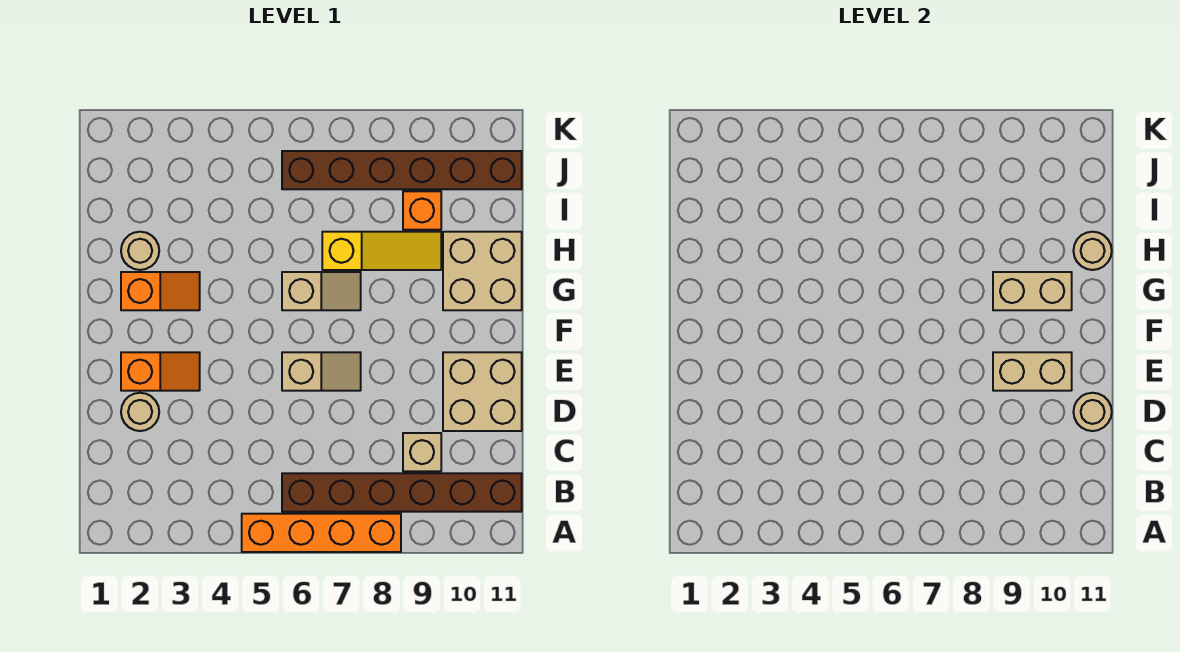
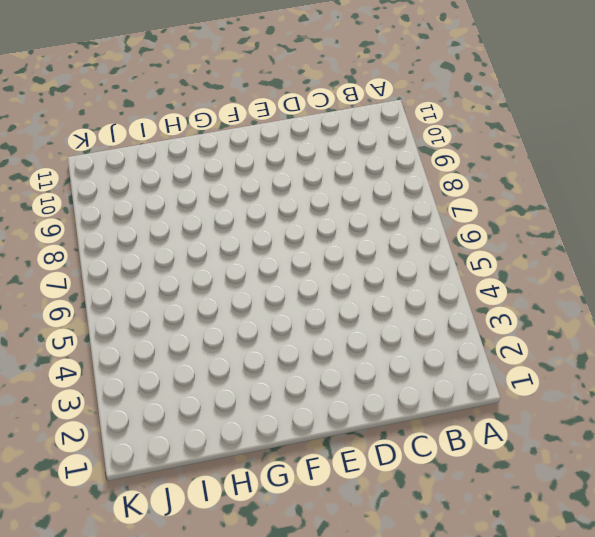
none -> orange 1x4 brick [242,514,401,552]
none -> brown 1x6 brick [282,473,522,512]
none -> tan 1x1 brick [403,433,441,471]

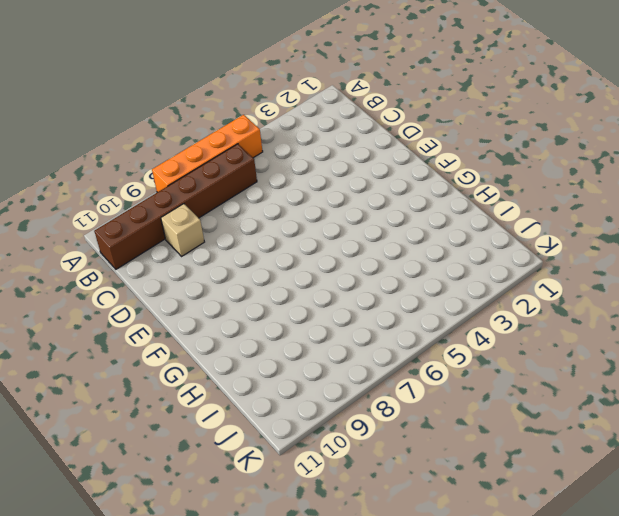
none -> tan 1x1 round brick [121,393,159,431]
none -> tan 2x2 brick [443,352,522,431]
none -> orange 1x2 slope [121,352,200,391]

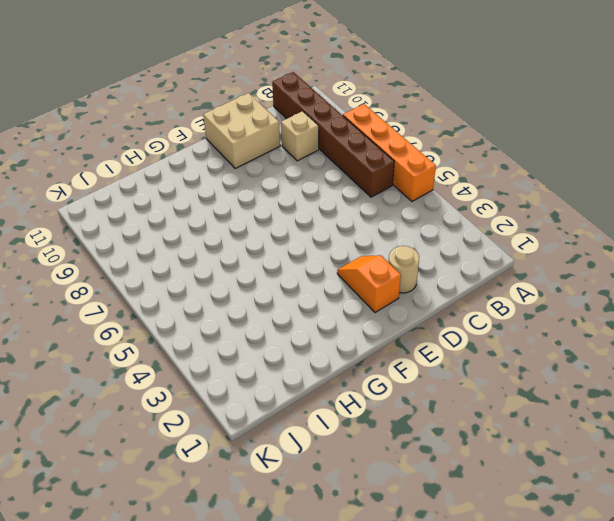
none -> tan 1x2 slope [282,352,361,391]
none -> orange 1x2 slope [121,272,200,310]
none -> tan 1x2 slope [282,272,361,310]

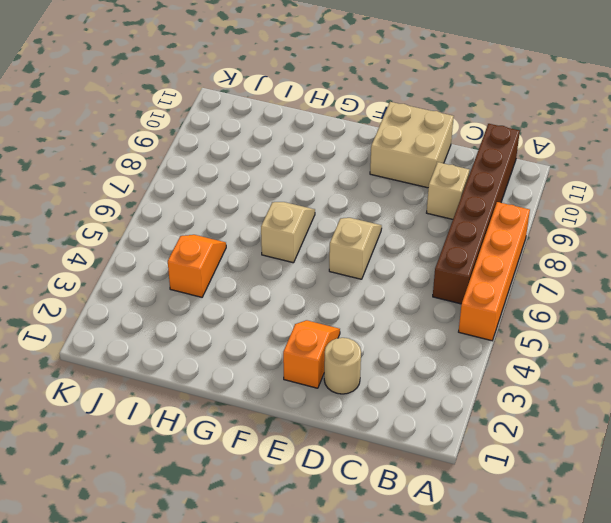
orange 1x2 slope [168,235,226,297] -> orange 1x2 slope moved to [121,272,200,310]
none -> tan 2x2 brick [443,232,522,310]
none -> tan 1x1 round brick [121,232,159,270]
none -> yellow 1x3 slope [322,232,441,270]

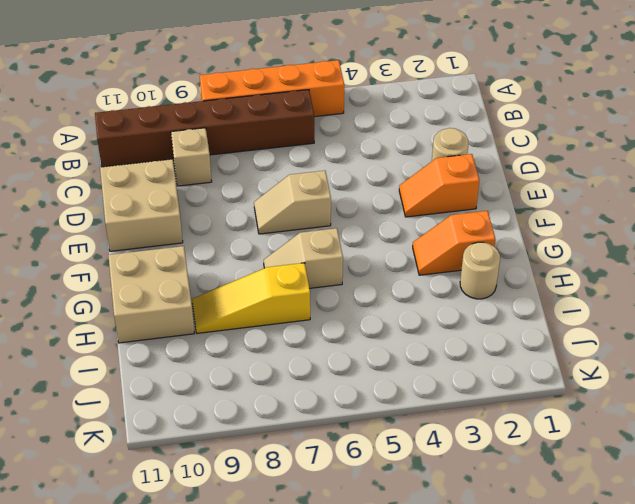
none -> orange 1x1 brick [403,191,441,230]
none -> brown 1x6 brick [282,151,522,189]
none -> tan 1x1 round brick [1074,393,1112,431]

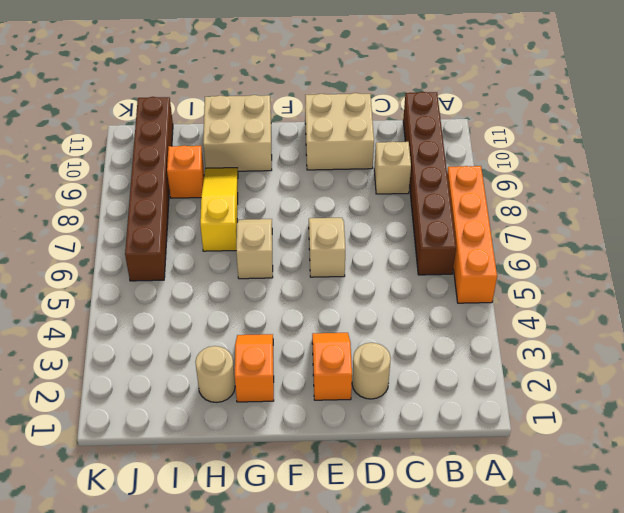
none -> tan 1x1 round brick [1074,393,1112,431]
none -> tan 1x2 brick [993,352,1072,391]
none -> tan 1x2 brick [993,272,1072,310]

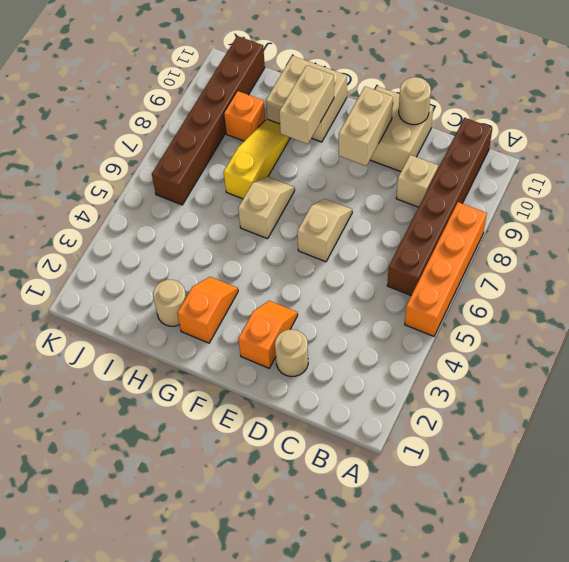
none -> tan 1x1 round brick [1073,232,1112,270]

